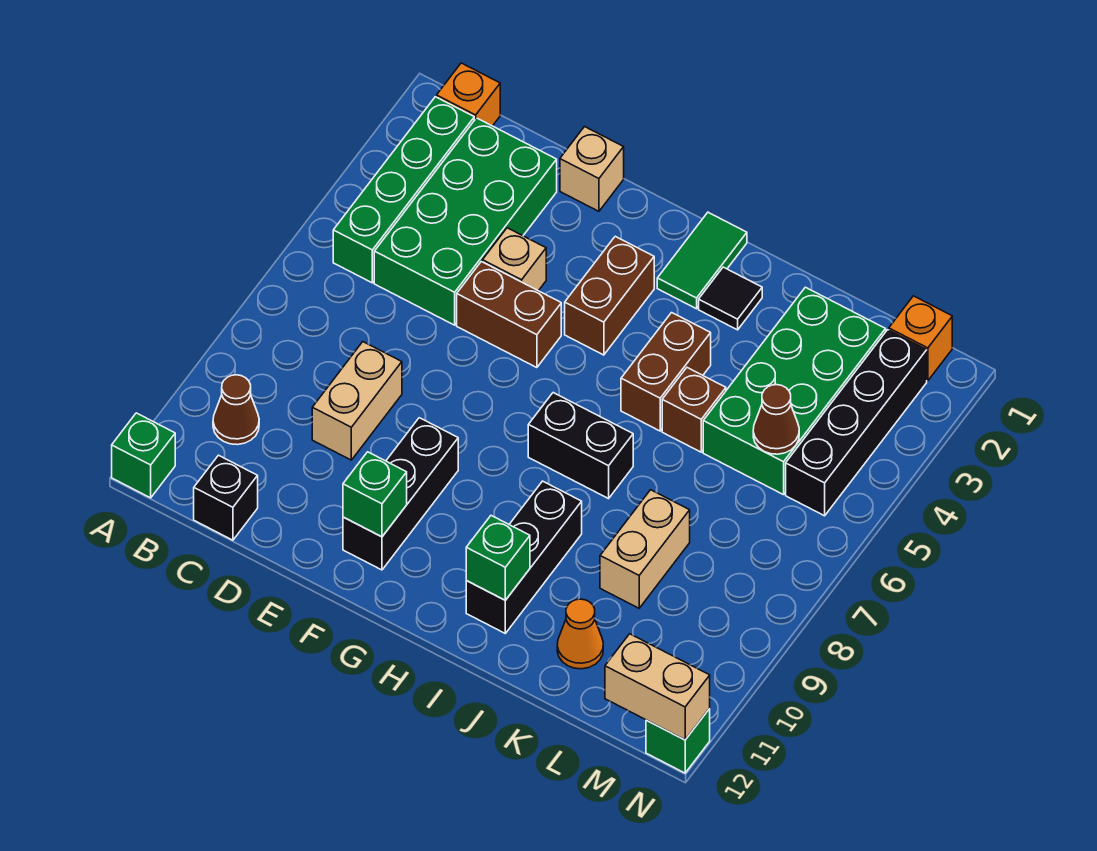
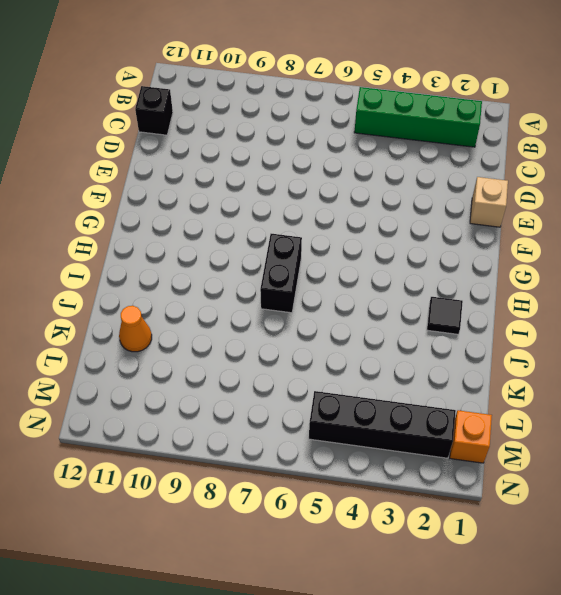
none -> green 1x1 brick [112,413,175,498]
none -> orange 1x1 brick [437,63,500,126]
none -> brown 1x1 cone [213,375,259,445]

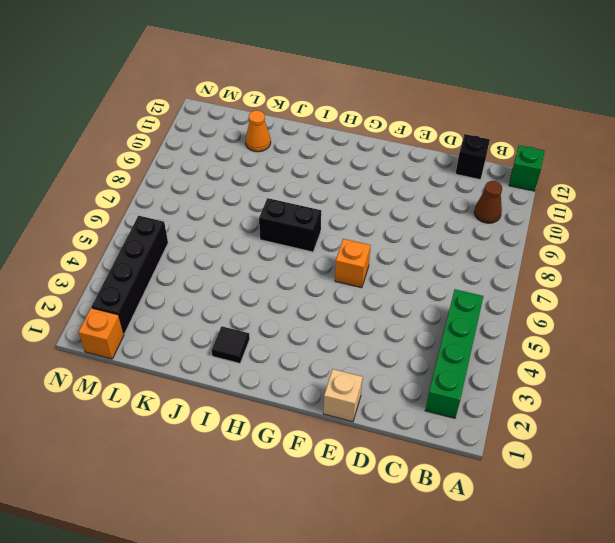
orange 1x1 brick [335,239,371,288] -> orange 1x1 brick moved to [437,63,500,126]
none -> green 2x4 brick [374,118,557,325]
none -> tan 1x2 brick [312,342,402,460]
none -> tan 1x1 brick [482,228,546,291]

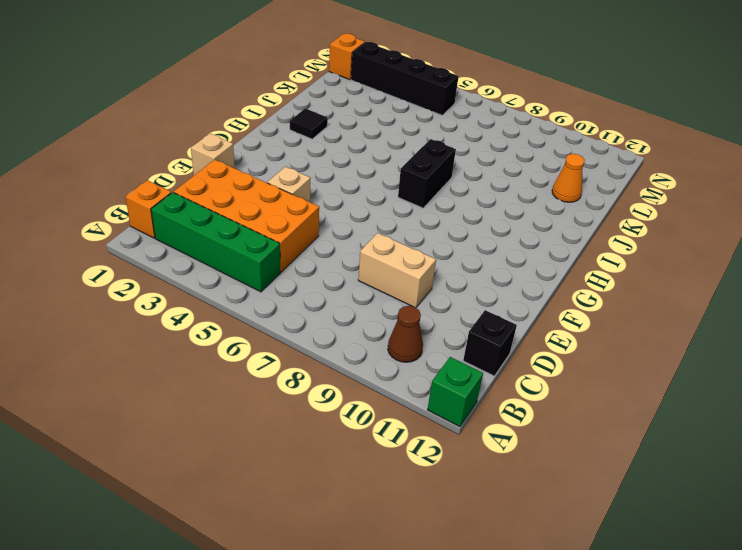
orange 2x4 brick [174,160,319,272] -> green 2x4 brick [374,118,557,325]
none -> brown 1x2 brick [457,262,561,368]
none -> black 1x3 brick [343,418,458,570]
none -> brown 1x2 brick [565,236,654,355]

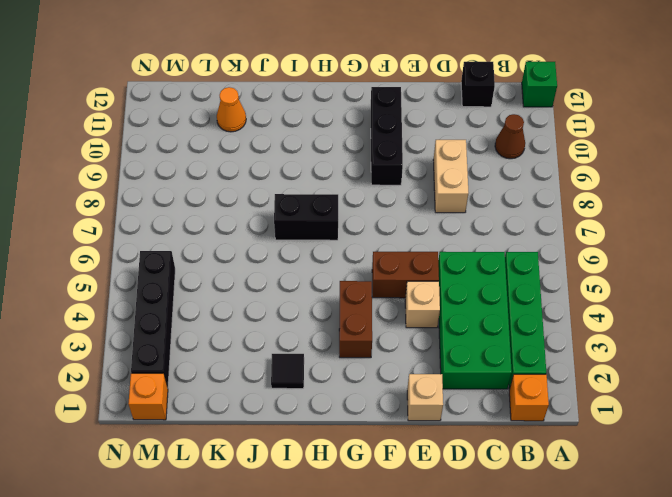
none -> green 1x2 tile [657,212,747,309]
none -> brown 1x2 brick [621,313,711,431]
none -> black 1x3 brick [466,481,582,633]

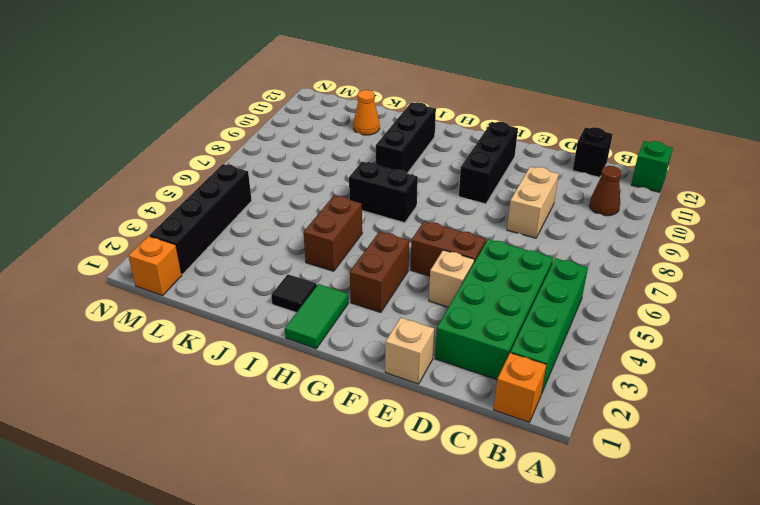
none -> brown 1x1 brick [662,368,726,452]
none -> green 2x4 brick [703,287,886,495]
none -> tan 1x2 brick [600,490,690,608]

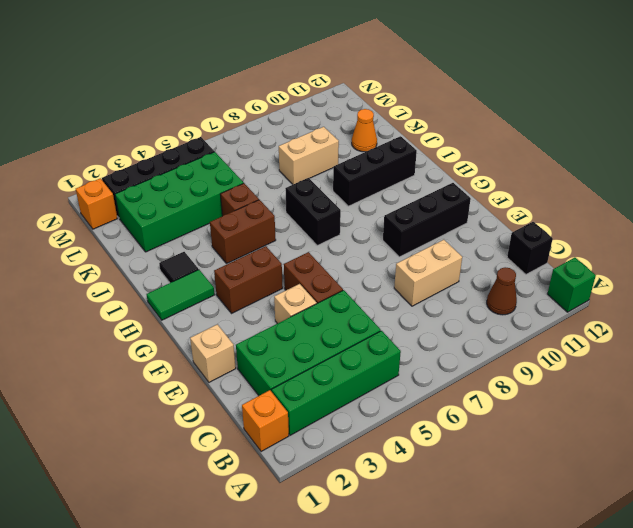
none -> green 1x1 brick [646,709,710,773]
none -> green 1x1 brick [343,452,407,537]
none -> green 1x1 brick [466,516,530,600]

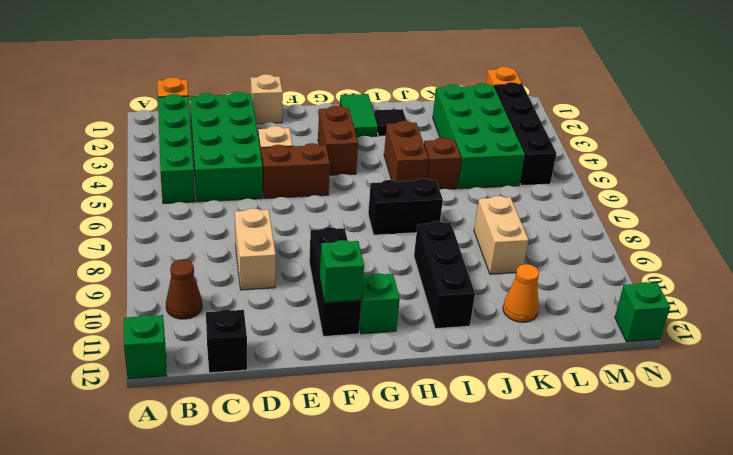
green 1x1 brick [359,273,400,334] -> green 1x1 brick moved to [466,516,530,600]
none -> brown 1x1 cone [753,385,799,454]
none -> tan 1x2 brick [605,634,710,740]

